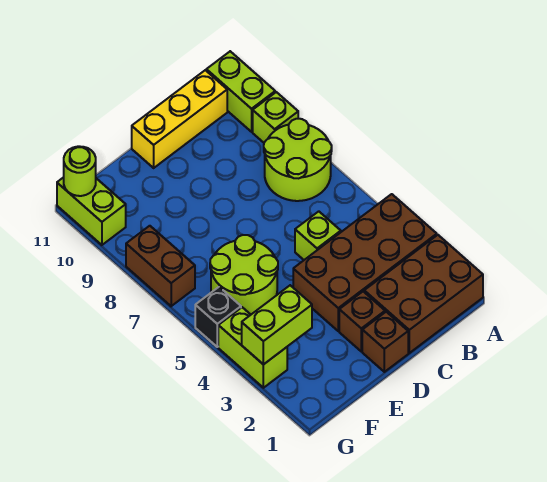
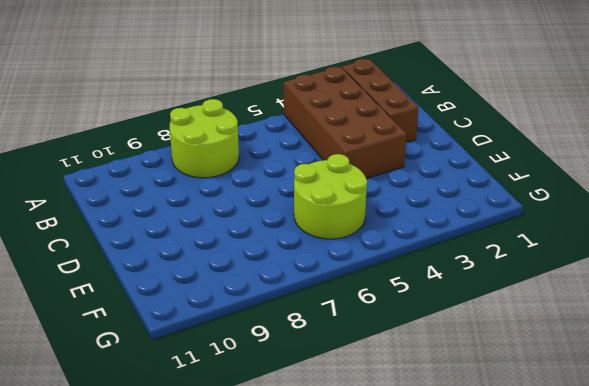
brown 1x3 brick [342,59,419,143] -> brown 2x3 brick [364,235,483,353]
none -> lime 1x1 brick [253,92,298,143]
none -> lime 1x2 brick [206,51,275,132]
none -> yellow 1x3 brick [132,70,227,168]

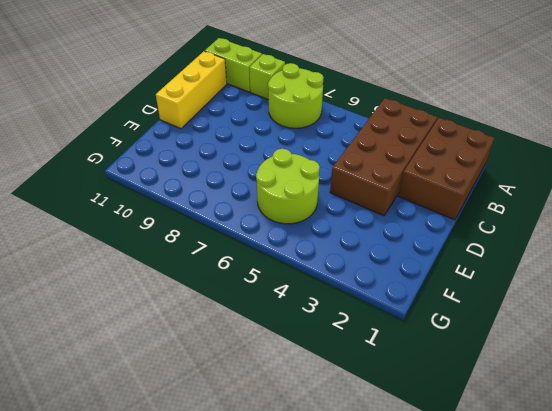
none -> lime 1x1 brick [295,211,341,260]
none -> brown 1x1 brick [362,312,408,372]
none -> brown 1x1 brick [339,292,385,351]

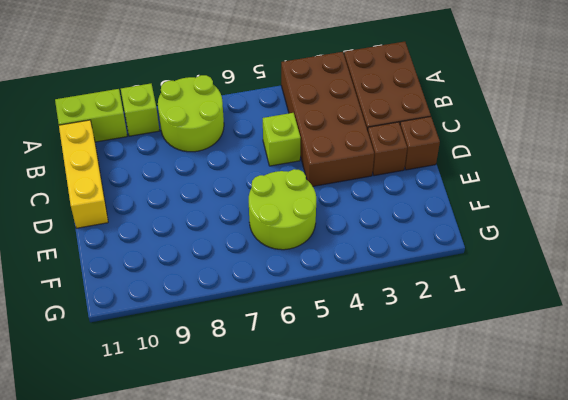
none -> lime 1x2 brick [218,307,287,388]
none -> black 1x1 brick [195,287,241,347]
none -> brown 1x2 brick [126,226,195,306]

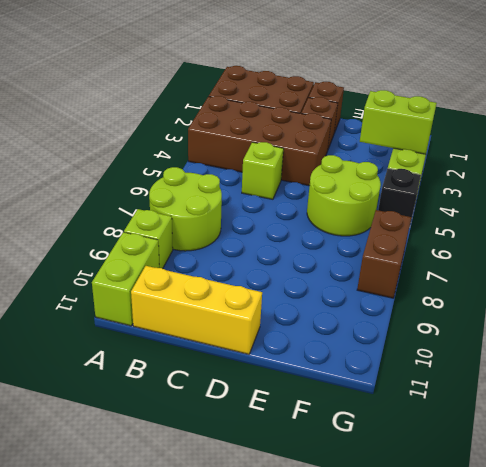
none -> lime 1x2 brick [57,177,126,245]
none -> lime 1x1 round brick [64,146,96,196]

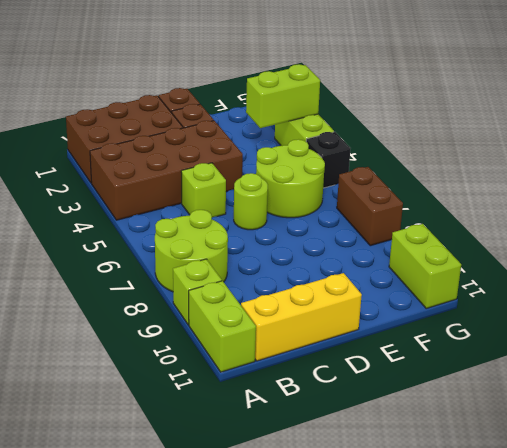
lime 1x1 round brick [234,173,268,230] -> lime 1x1 round brick moved to [64,146,96,196]

